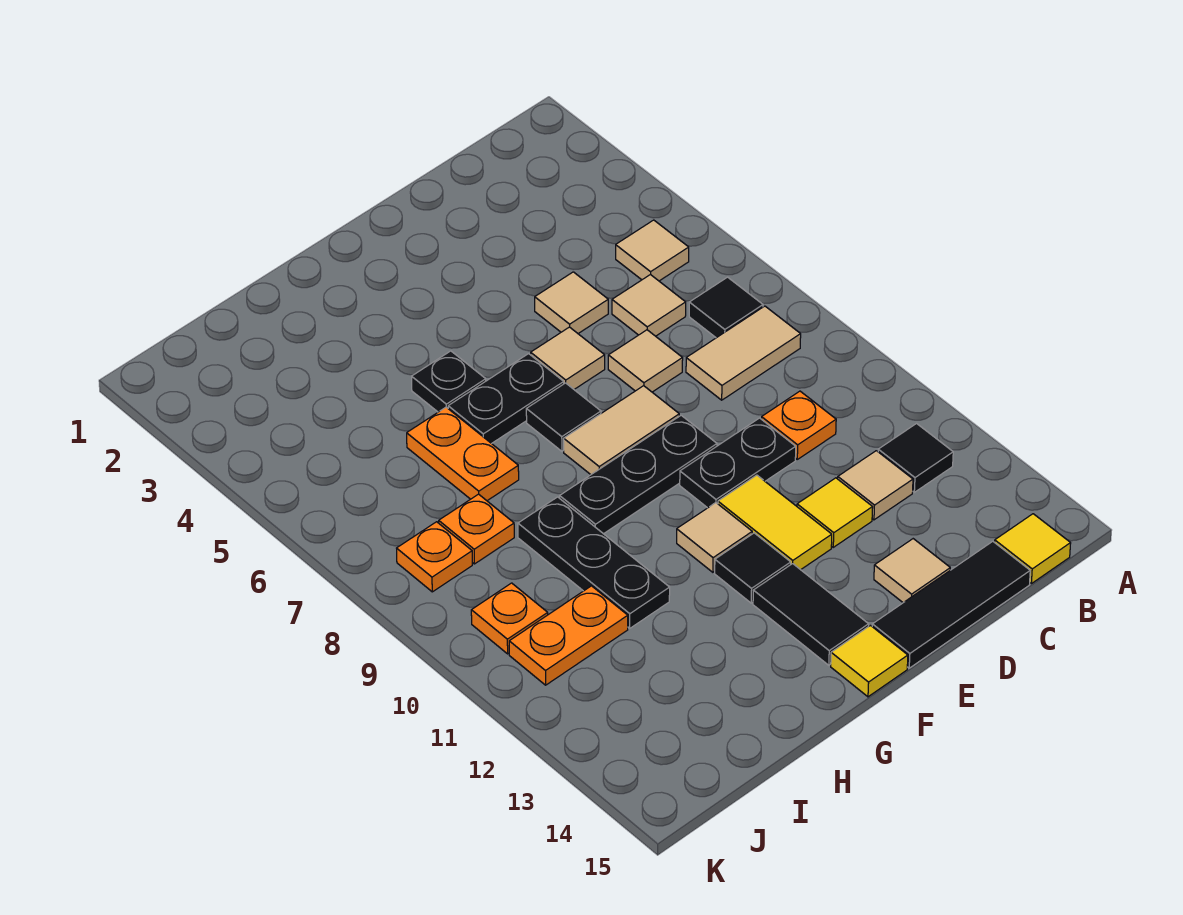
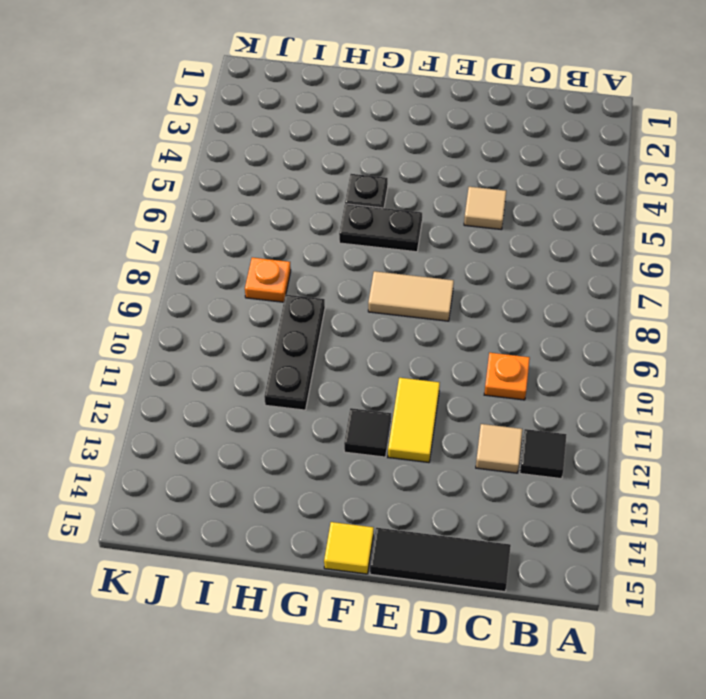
none -> tan 1x1 tile [616,220,689,281]
none -> black 1x1 tile [689,277,763,338]
none -> tan 1x2 tile [686,306,801,400]
none -> yellow 1x1 tile [995,514,1071,584]

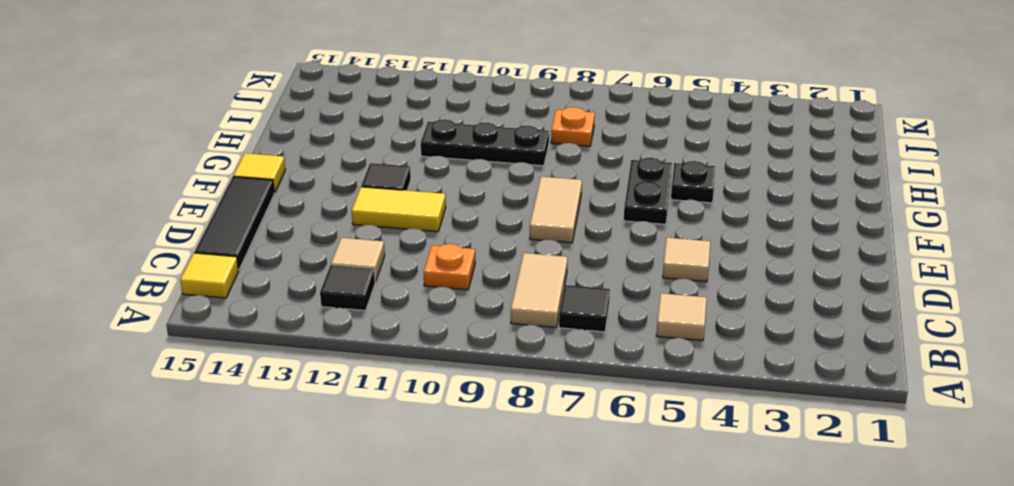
none -> tan 1x1 tile [612,275,686,336]
none -> tan 1x1 tile [608,330,683,392]
none -> black 1x2 plate [680,418,796,508]
none -> yellow 1x1 tile [797,478,873,547]

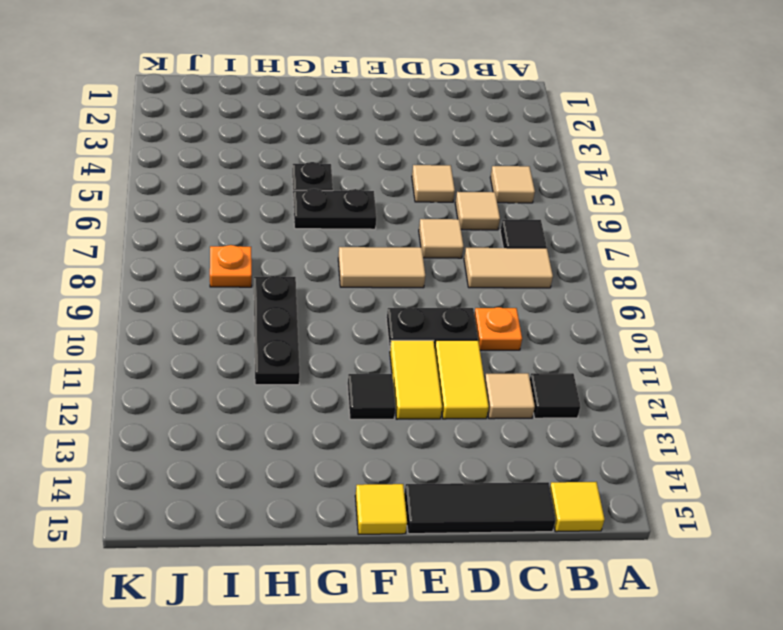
yellow 1x2 tile [435,340,489,419] -> yellow 1x1 tile [797,478,873,547]
none -> tan 1x1 tile [874,539,950,603]
none -> tan 1x1 tile [531,327,605,389]
none -> black 1x3 plate [560,415,717,534]
none -> black 1x1 tile [526,383,601,451]

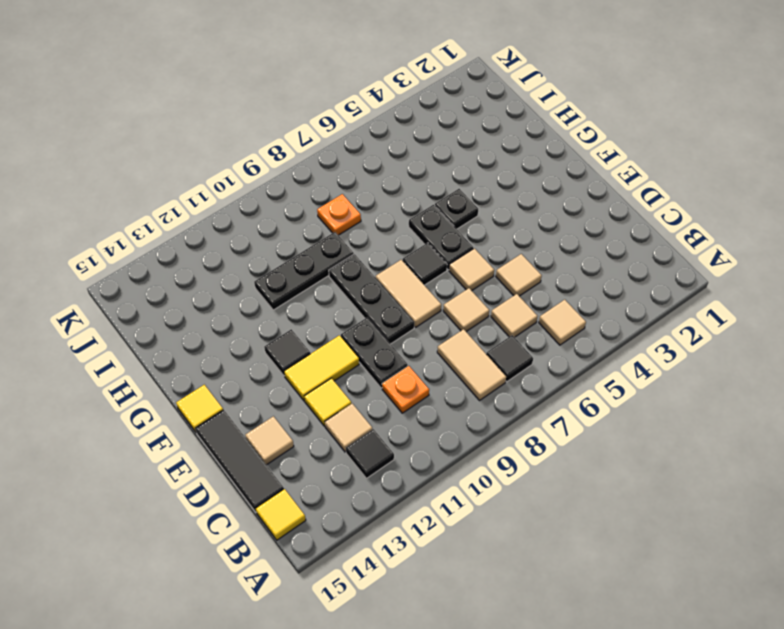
none -> tan 1x1 tile [677,503,752,572]
none -> black 1x2 tile [753,564,869,665]
none -> orange 1x2 plate [407,407,519,501]
none -> orange 1x2 plate [509,586,628,685]

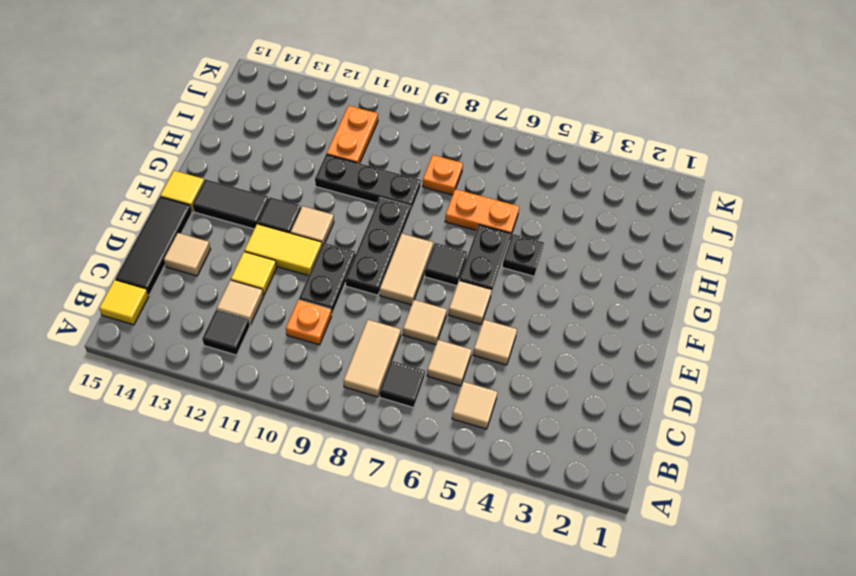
none -> orange 1x1 plate [397,522,472,592]
none -> orange 1x1 plate [471,583,548,654]

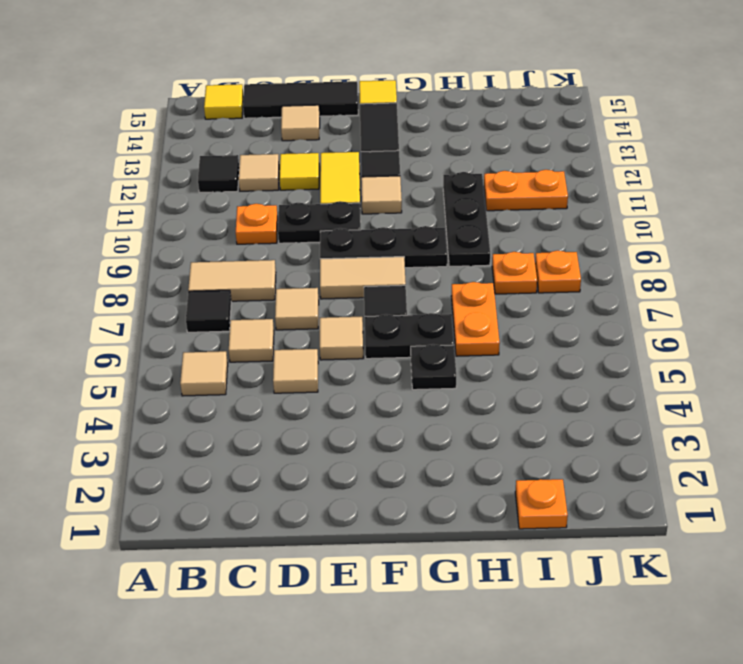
orange 1x1 plate [515,479,568,529] -> orange 1x1 plate moved to [471,583,548,654]

